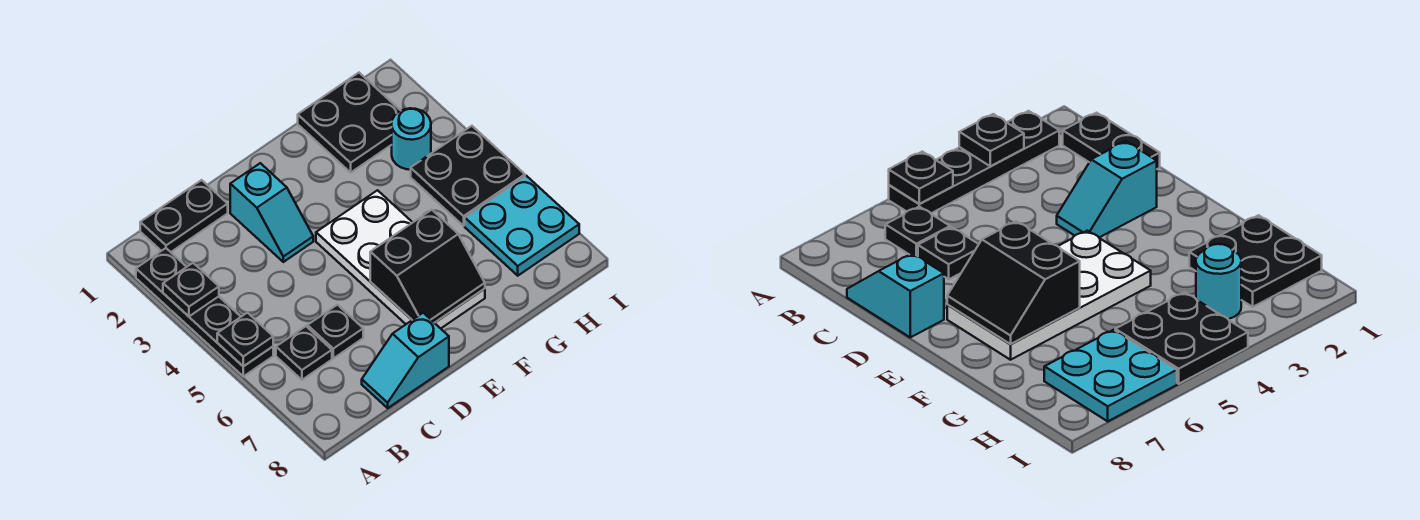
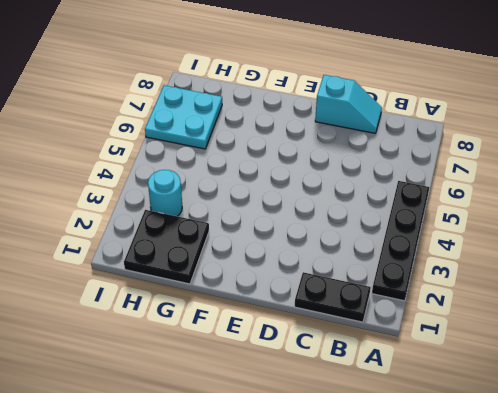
none -> black 1x1 plate [276,326,332,380]
none -> black 1x1 plate [308,305,363,358]
none -> cyan 1x2 slope [230,163,313,262]

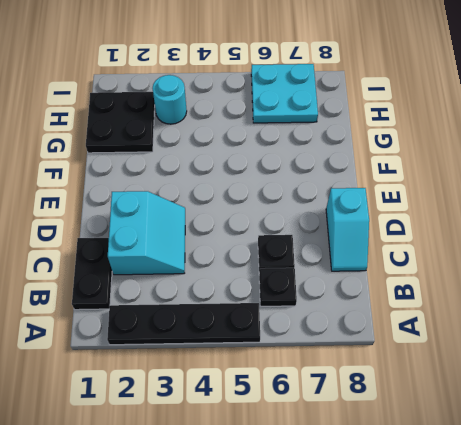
cyan 2x2 slope [108,191,185,275] -> cyan 1x2 slope [230,163,313,262]
none -> white 2x4 plate [316,190,485,328]
none -> black 2x2 plate [411,126,525,226]
none -> black 1x1 plate [163,263,219,316]

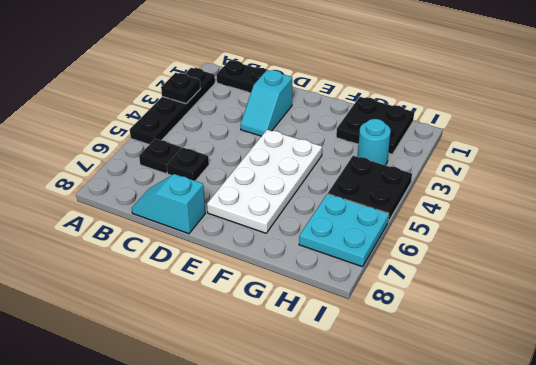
none -> black 1x1 plate [217,313,273,366]
none -> black 2x2 slope [370,210,485,323]

